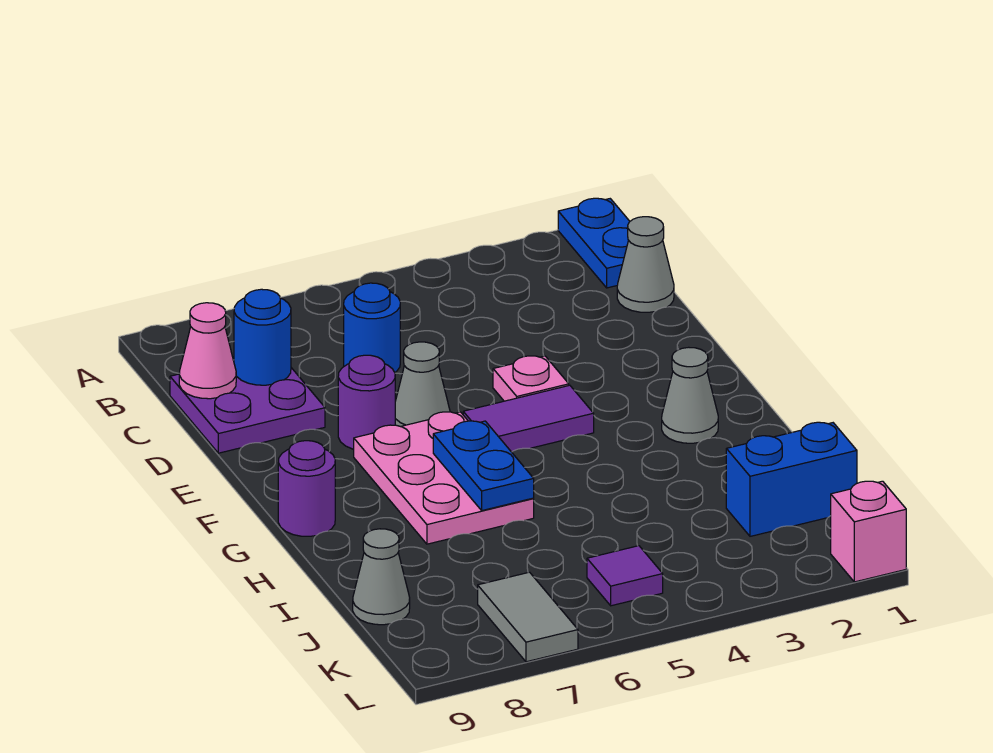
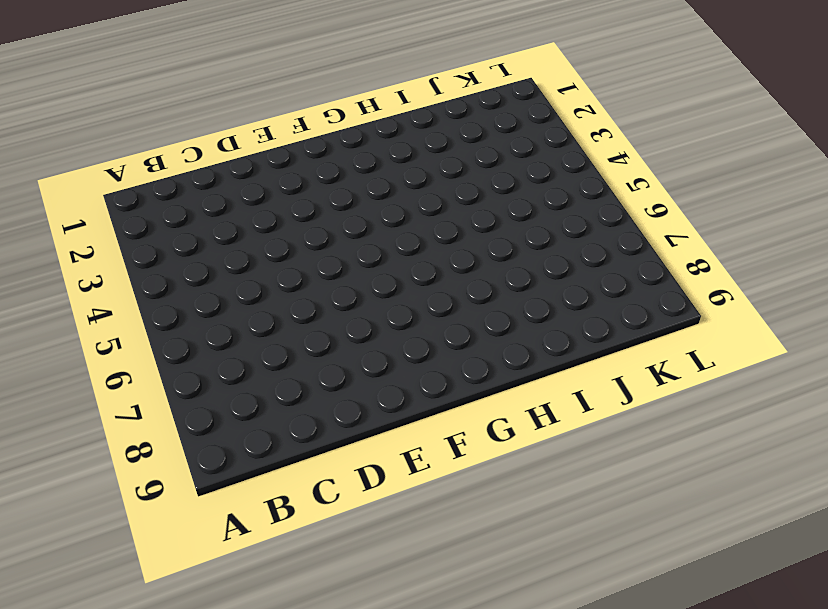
none -> blue 1x2 plate [558,198,630,288]
none -> grey 1x1 cone [617,217,674,312]
none -> blue 1x1 round brick [344,283,400,372]

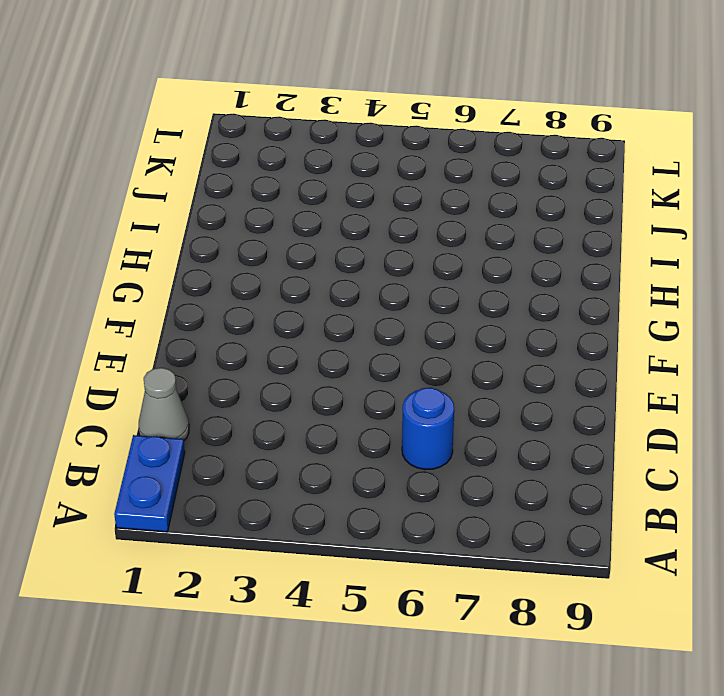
none -> purple 2x2 plate [170,368,325,453]
none -> pink 1x1 plate [493,356,569,401]
none -> grey 1x1 cone [395,342,450,427]

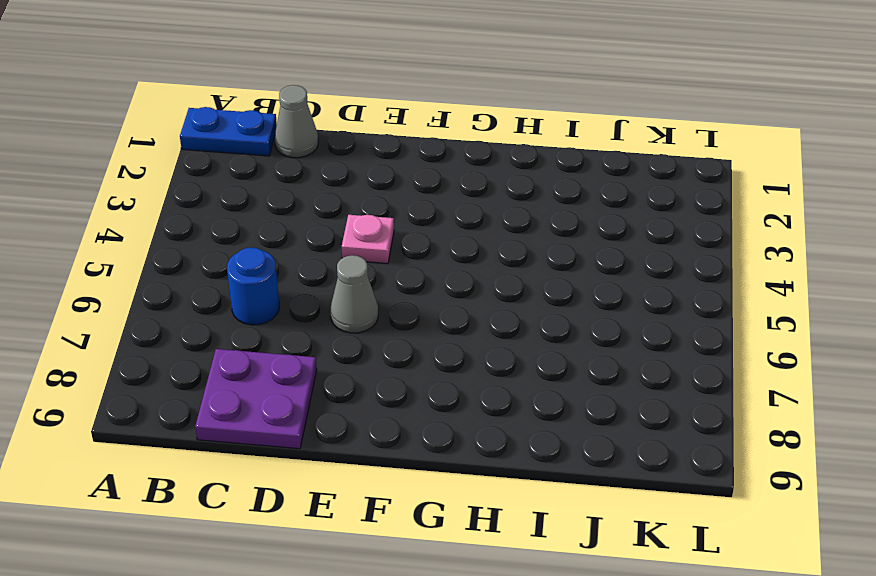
none -> purple 1x1 round brick [338,355,395,449]
none -> purple 1x2 tile [463,385,594,452]
none -> pink 2x3 plate [354,412,534,544]

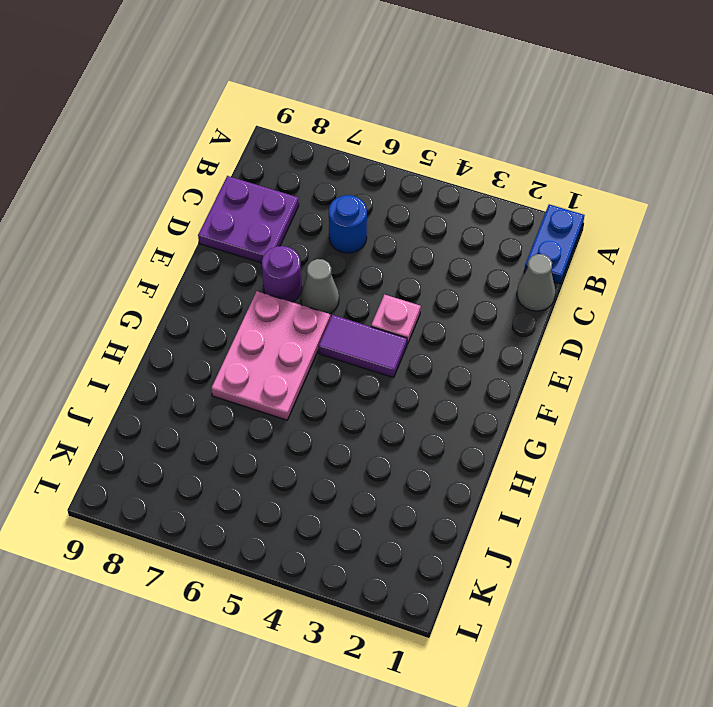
none -> grey 1x1 cone [662,347,718,443]
none -> purple 1x1 round brick [278,441,335,536]
none -> blue 1x2 brick [726,422,857,536]

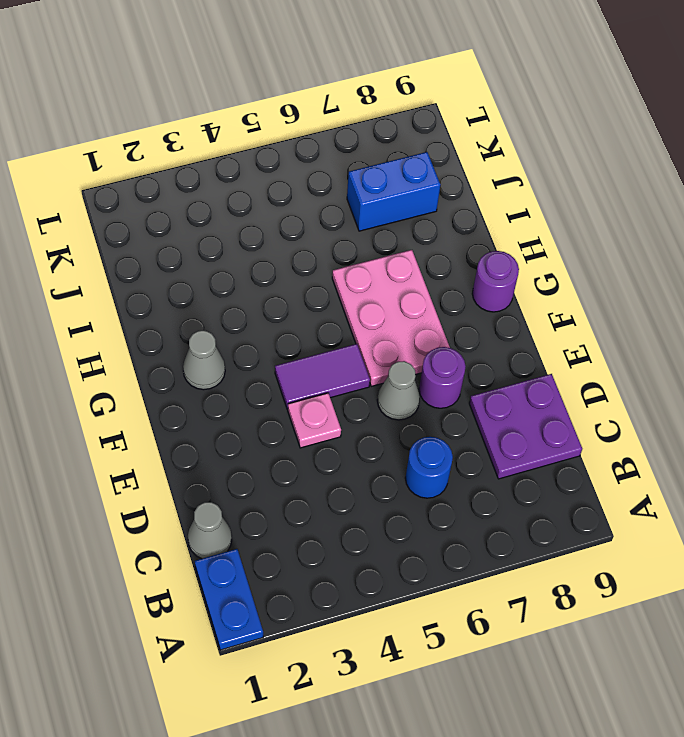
blue 1x2 brick [347,152,440,231] -> blue 1x2 brick moved to [726,422,857,536]
none -> grey 1x1 cone [353,529,410,625]
none -> purple 1x1 tile [587,546,663,606]
none -> grey 1x2 tile [478,572,578,662]

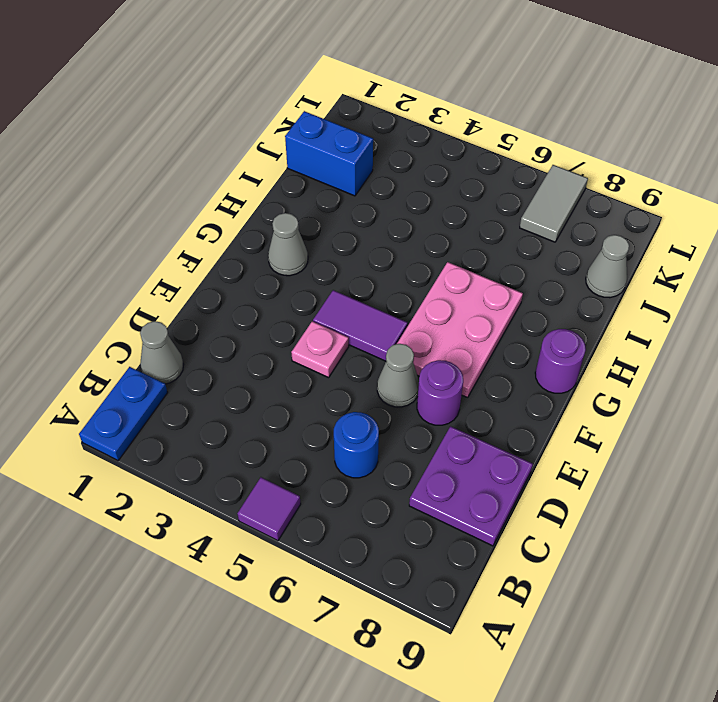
purple 1x1 tile [237,477,301,541] -> purple 1x1 tile moved to [587,546,663,606]
none -> pink 1x1 brick [831,481,906,582]
none -> blue 1x1 round brick [234,289,291,385]
none -> pink 1x1 cone [179,303,236,399]

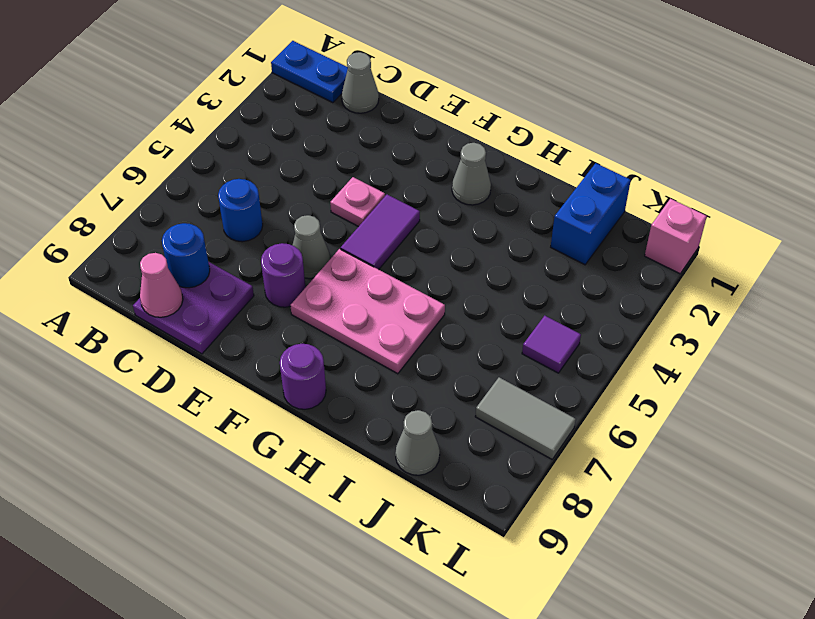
none -> blue 1x2 plate [433,421,534,511]

